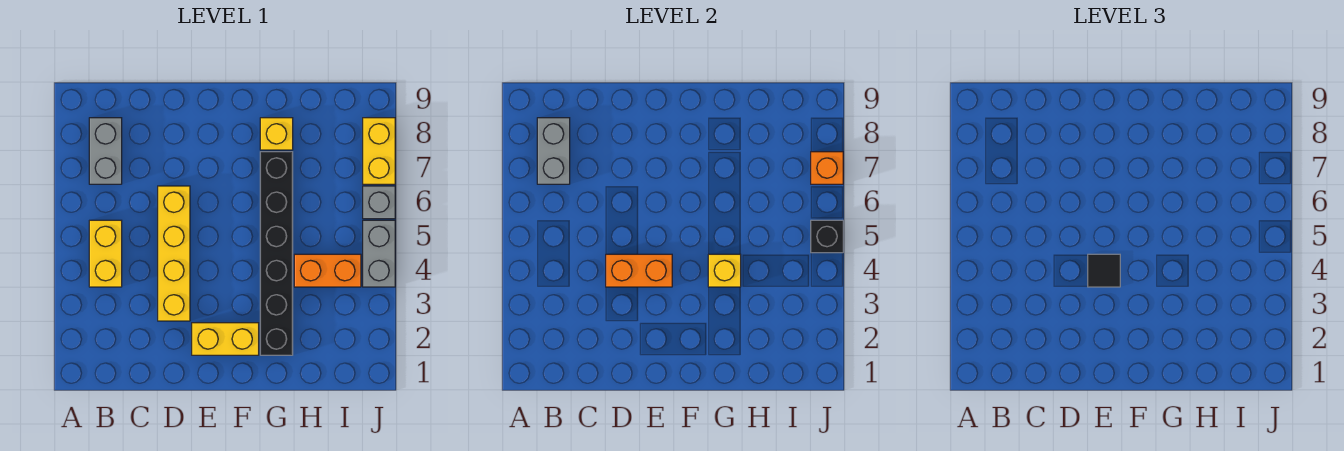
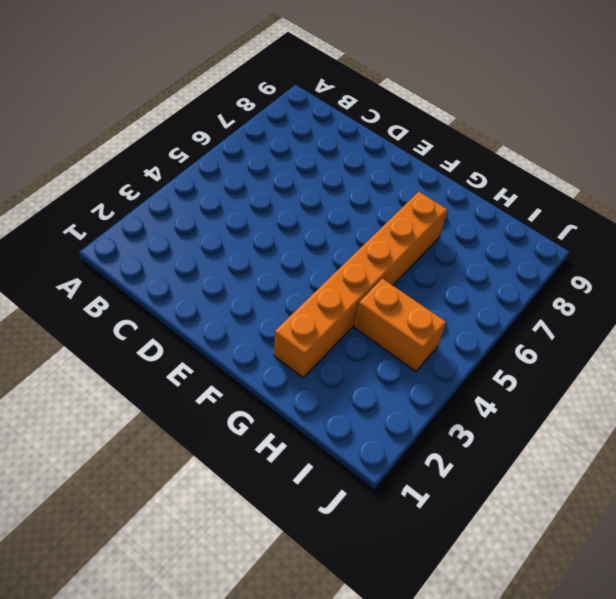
orange 1x6 brick [274,192,448,378] -> black 1x6 brick [260,152,293,355]
none -> yellow 1x2 brick [89,220,122,287]
none -> grey 1x2 brick [89,118,122,184]
none -> yellow 1x4 brick [158,186,190,321]

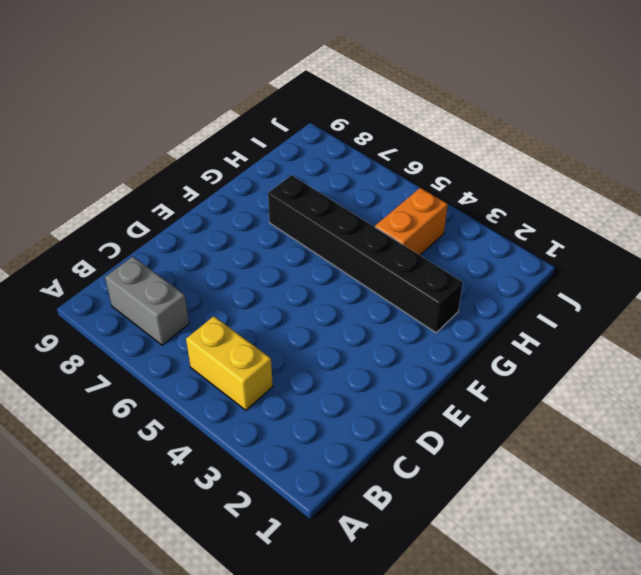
none -> yellow 1x4 brick [158,186,190,321]
none -> yellow 1x2 brick [192,323,259,355]
none -> yellow 1x1 brick [260,118,293,150]

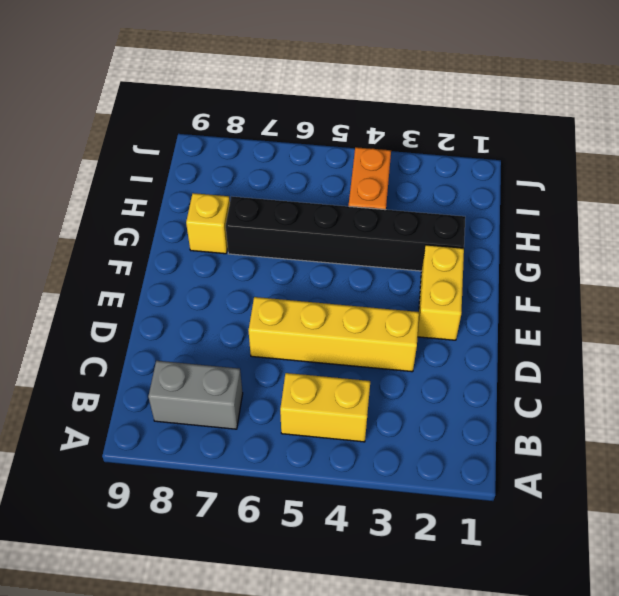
none -> grey 1x2 brick [363,220,395,287]
none -> grey 1x1 brick [363,186,395,219]
none -> yellow 1x2 brick [363,118,395,184]

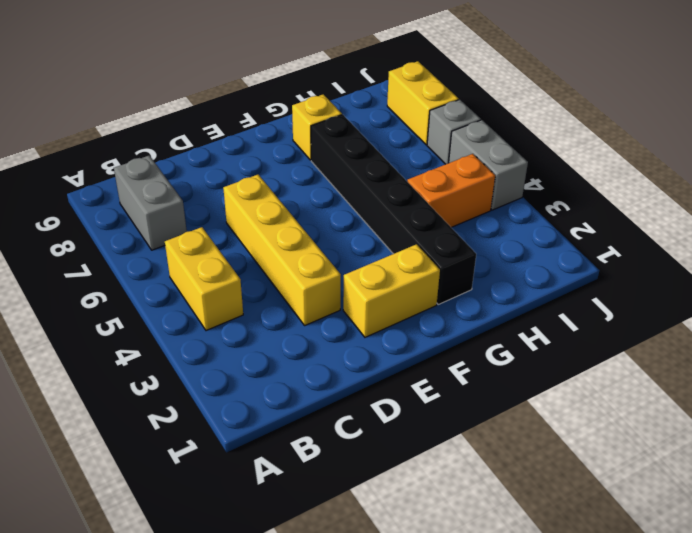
none -> grey 1x2 brick [537,118,570,184]
none -> orange 1x2 brick [606,254,672,287]
none -> yellow 1x1 brick [708,254,741,287]

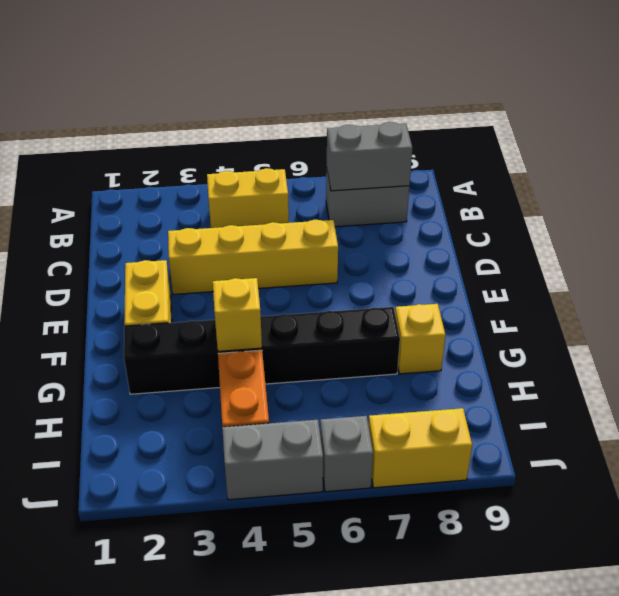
none -> orange 1x2 brick [606,254,672,287]
none -> black 1x1 brick [811,220,843,253]
none -> orange 1x1 brick [811,152,843,184]

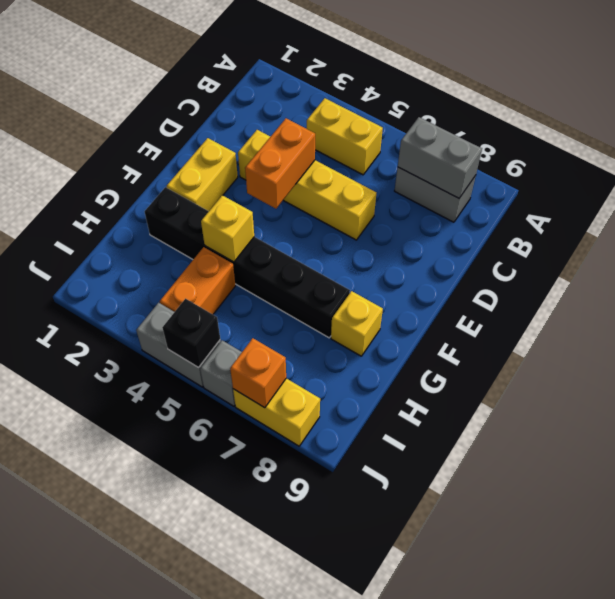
none -> black 1x1 tile [1088,254,1120,287]

